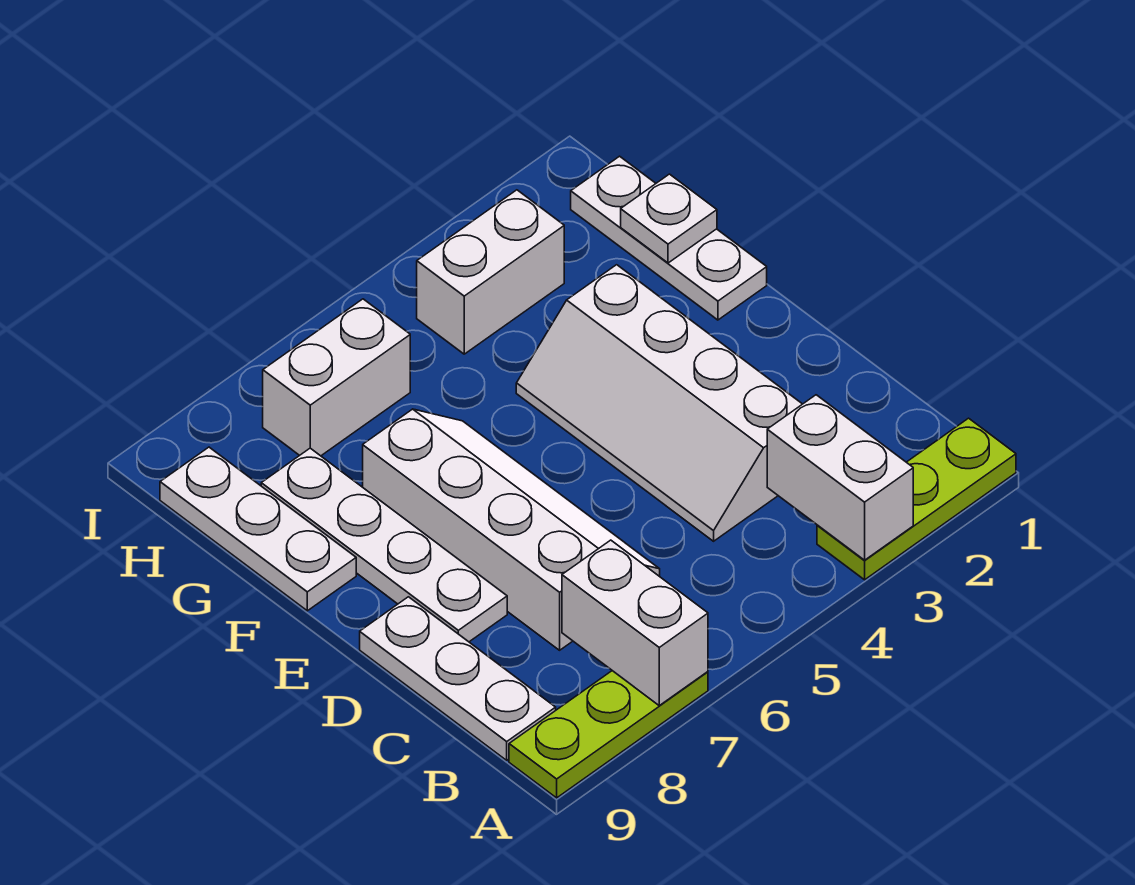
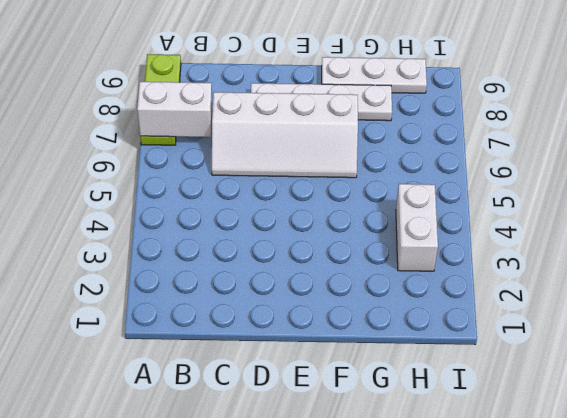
none -> lime 1x3 plate [817,418,1016,580]
none -> white 1x3 plate [360,597,556,760]
none -> white 2x4 slope [516,265,802,541]

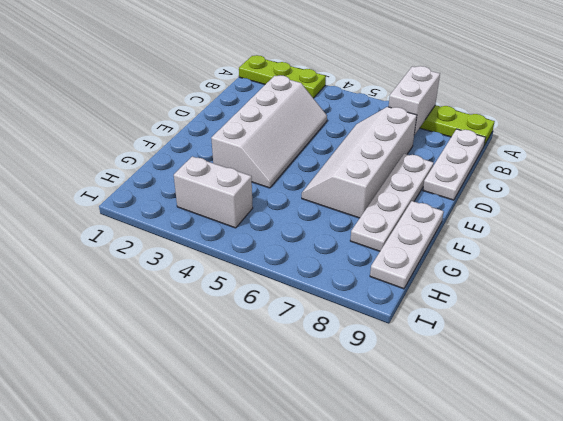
none -> white 1x3 plate [571,156,767,320]
none -> white 1x2 brick [263,299,410,456]
none -> white 1x2 brick [767,395,913,560]

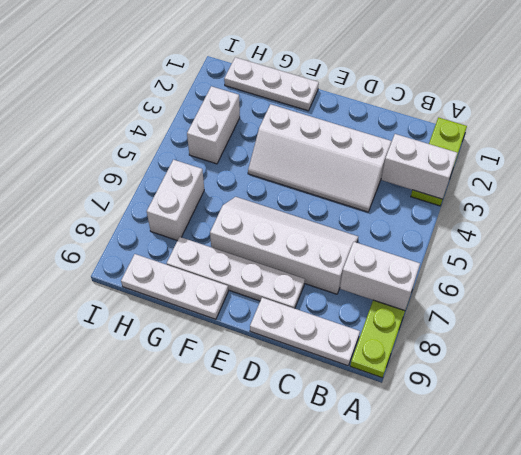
none -> white 1x1 plate [621,174,717,263]

